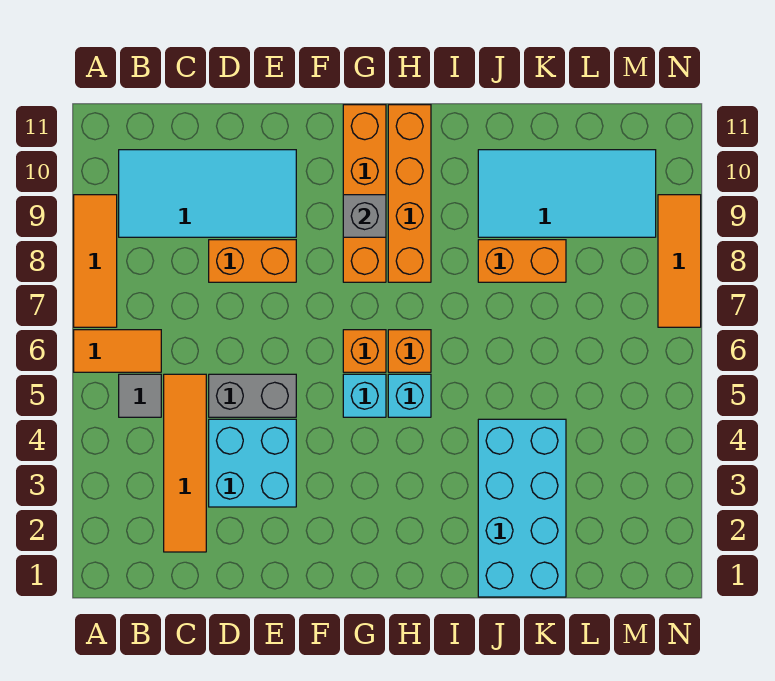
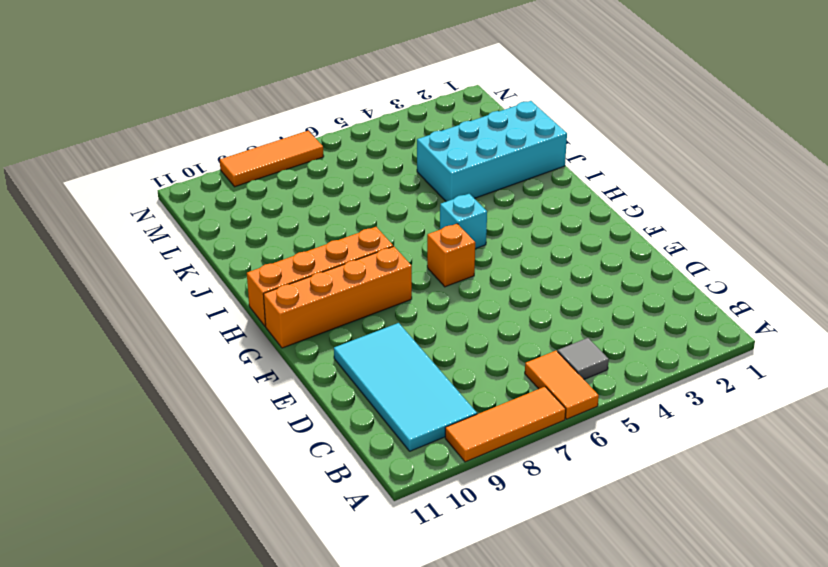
none -> orange 1x4 tile [164,374,206,552]
none -> cyan 2x2 brick [209,419,296,507]
none -> grey 1x2 brick [209,374,296,417]

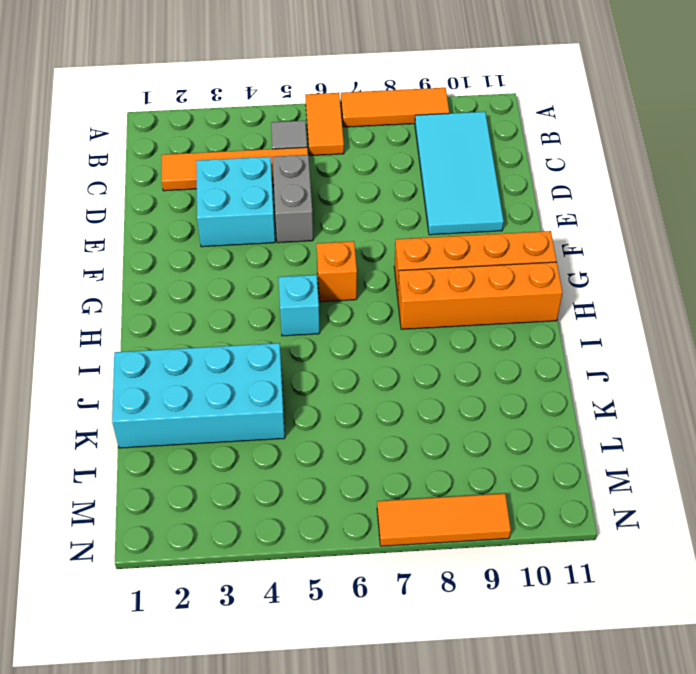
none -> orange 1x2 brick [209,240,296,282]
none -> cyan 1x1 brick [343,374,386,417]
none -> orange 1x1 brick [388,330,431,372]

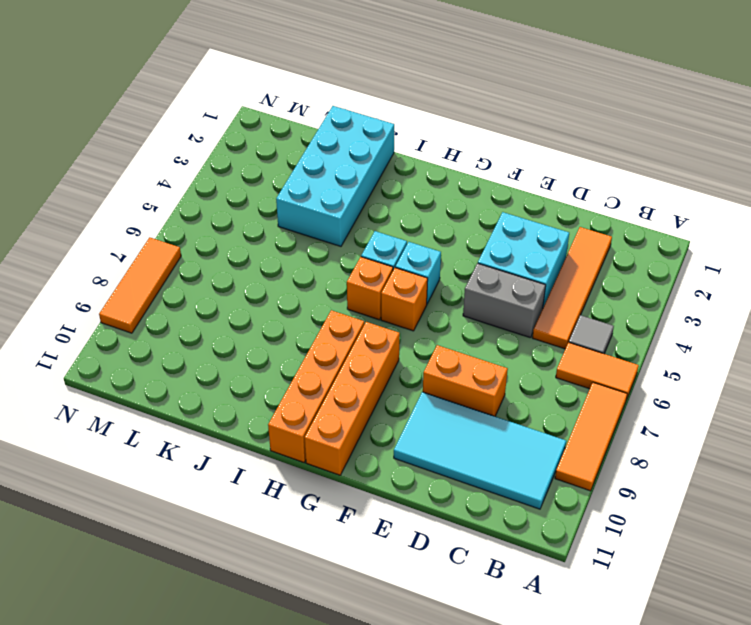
none -> orange 1x2 brick [478,240,566,282]
none -> cyan 2x4 tile [478,150,656,237]
none -> grey 1x1 brick [343,195,386,237]

